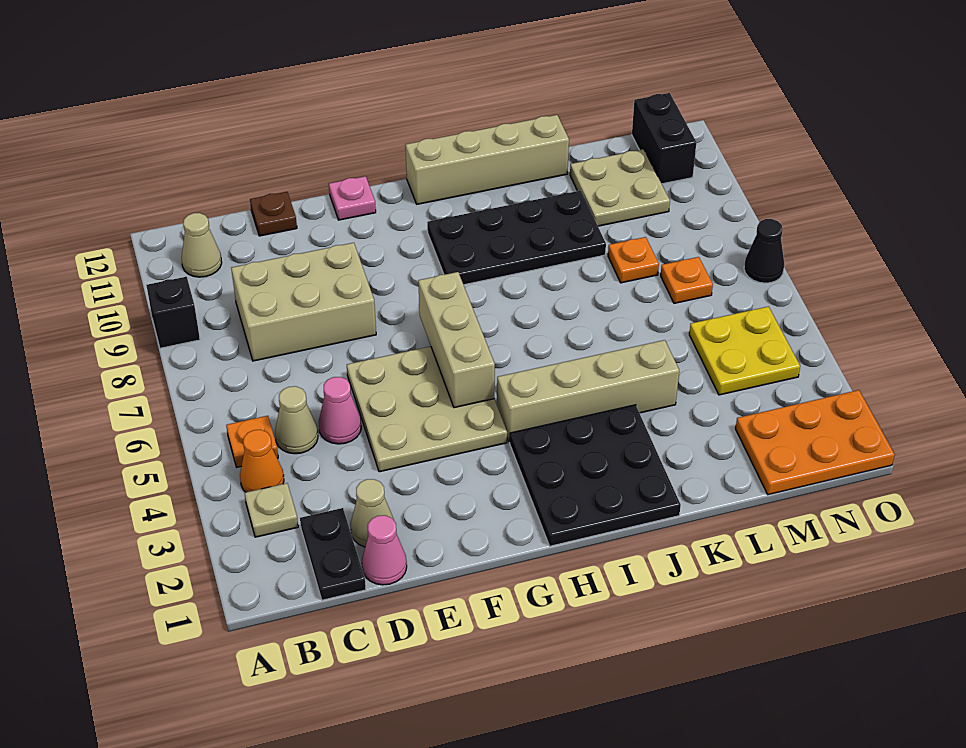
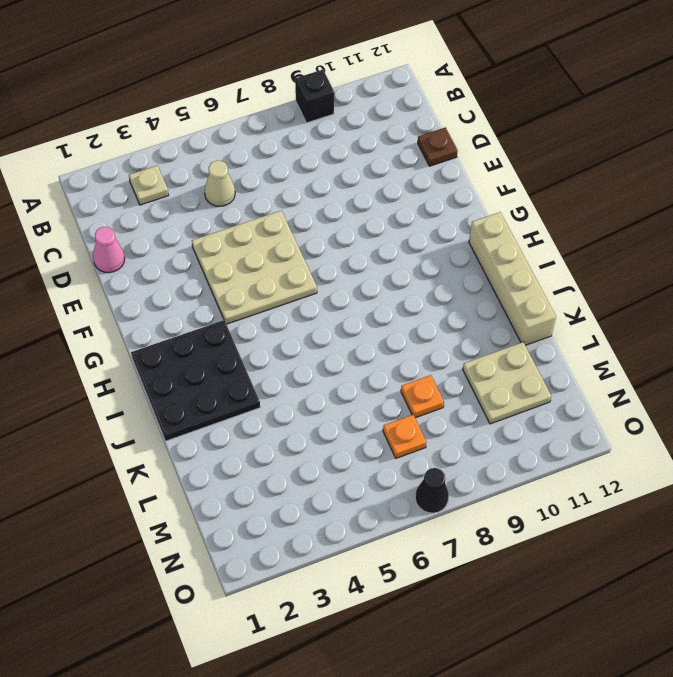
none -> orange 1x1 cone [240,430,284,492]
none -> orange 1x1 plate [226,416,278,467]
none -> tan 1x1 cone [182,213,222,277]

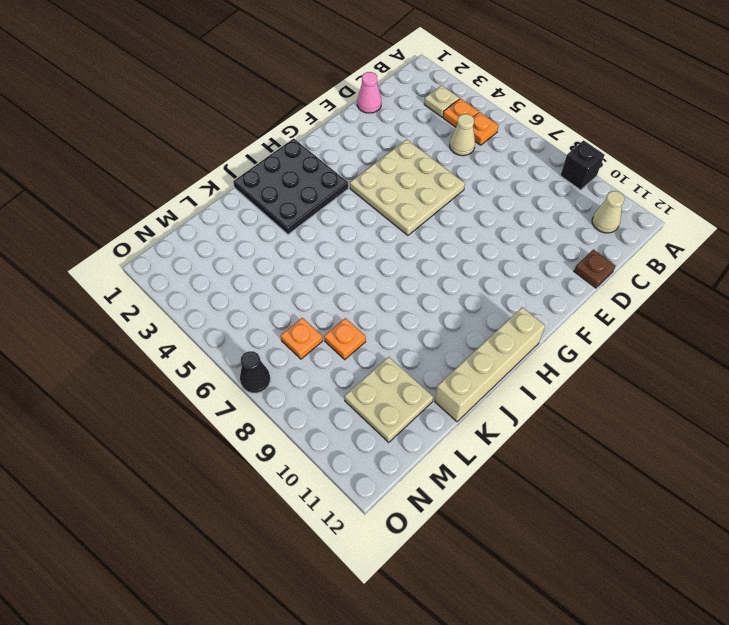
orange 1x1 plate [443,99,479,127] -> orange 1x1 cone [240,430,284,492]
none -> black 1x2 plate [300,508,366,600]
none -> tan 2x3 brick [231,243,376,361]
none -> tan 1x1 cone [350,479,394,547]

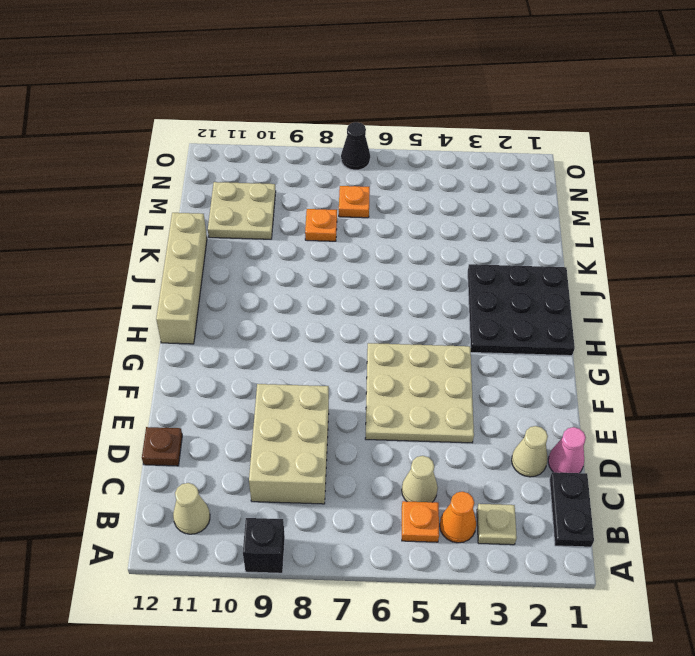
black 1x2 plate [550,472,594,547] -> black 1x2 plate turned to [300,508,366,600]
none -> pink 1x1 cone [319,377,361,444]
none -> pink 1x1 plate [329,176,376,220]
none -> tan 1x4 brick [497,340,679,442]

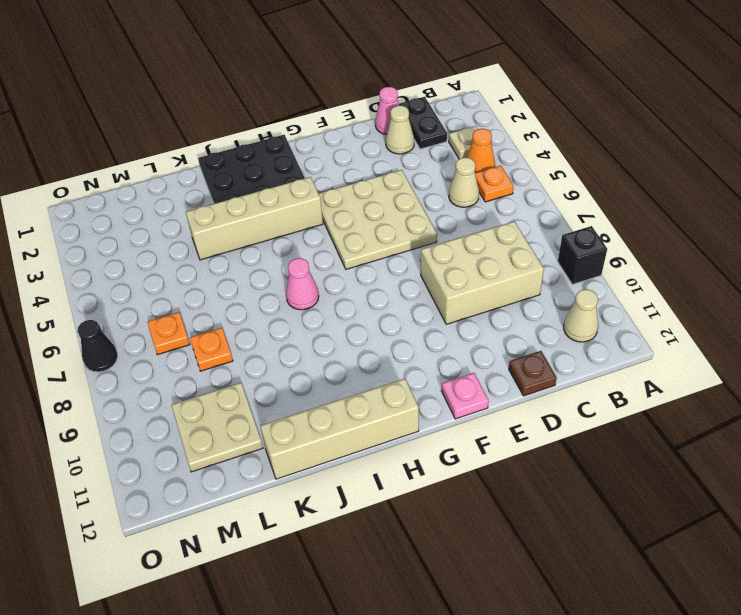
pink 1x1 cone [286,258,319,310] -> pink 1x1 cone moved to [319,377,361,444]
none -> black 2x4 plate [427,191,606,285]
none -> orange 2x3 plate [735,390,895,495]
none -> yellow 2x2 plate [689,307,800,395]

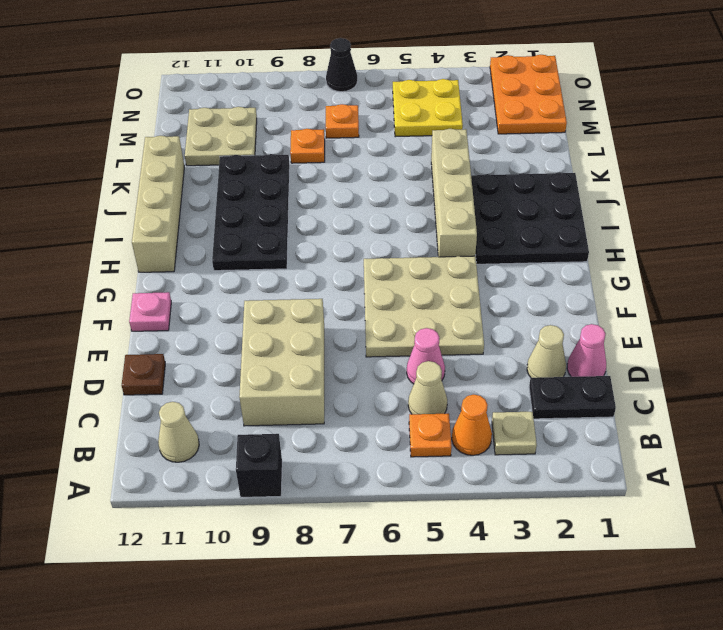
none -> black 1x2 brick [632,93,696,184]
none -> tan 1x3 brick [418,272,495,408]

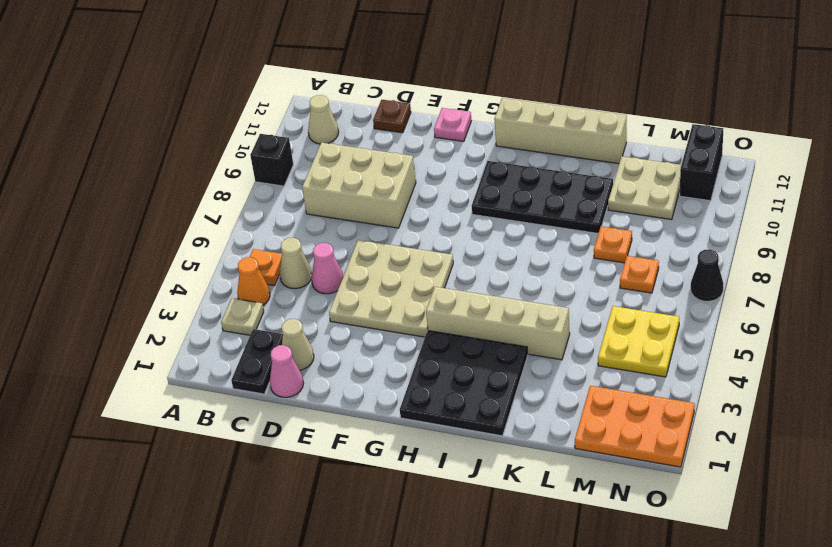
none -> tan 1x3 brick [418,272,495,408]

